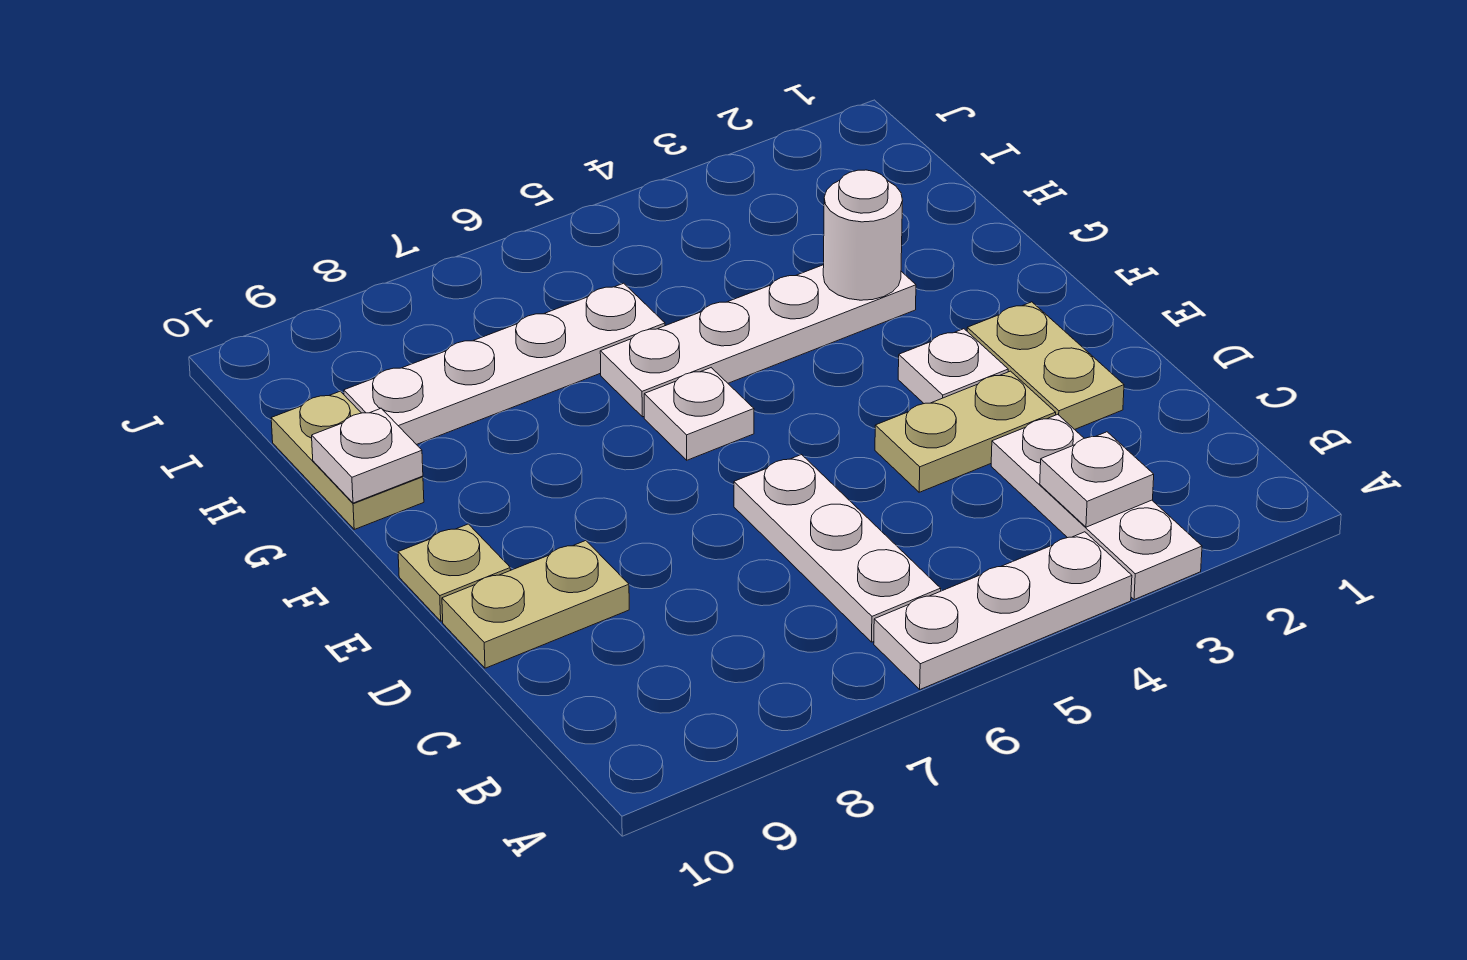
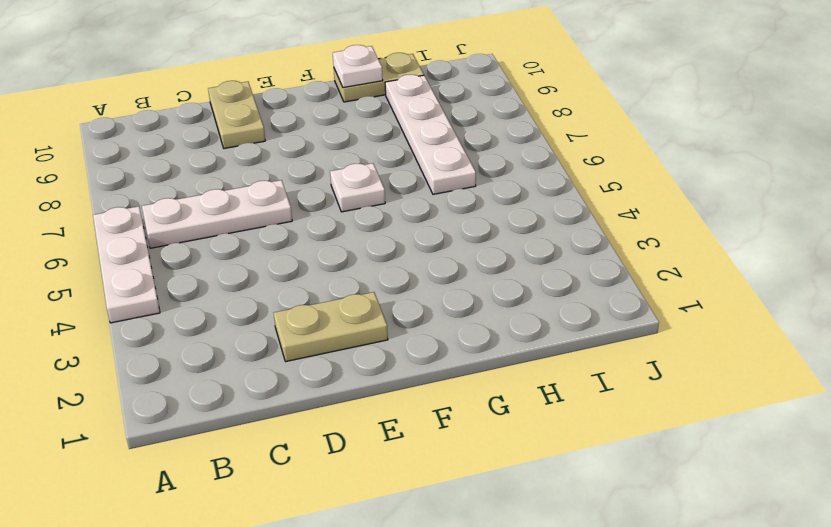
none -> white 1x3 plate [991,414,1202,600]
none -> tan 1x2 plate [875,371,1056,492]
none -> white 1x1 plate [898,329,1008,404]

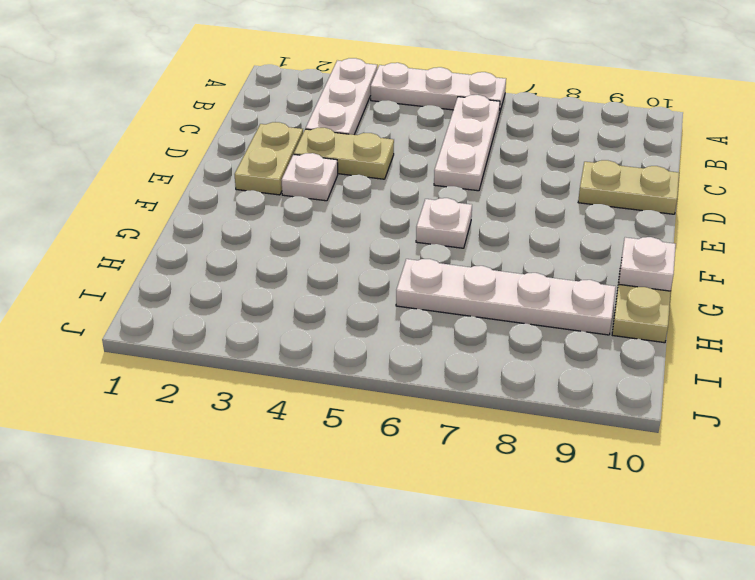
none -> tan 1x1 plate [398,524,511,621]
none -> white 1x4 plate [600,265,916,417]
none -> white 1x1 plate [1040,432,1154,527]

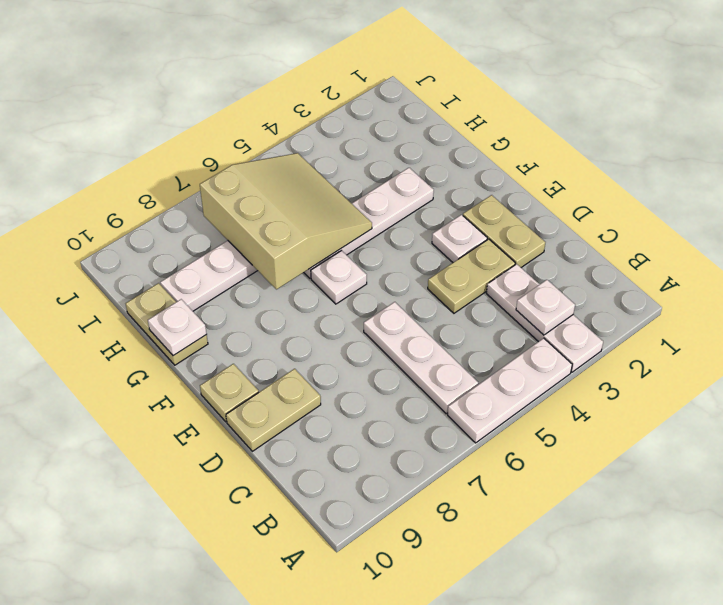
tan 3x3 slope [200,153,372,289] -> none
none -> white 1x1 round brick [823,170,903,300]

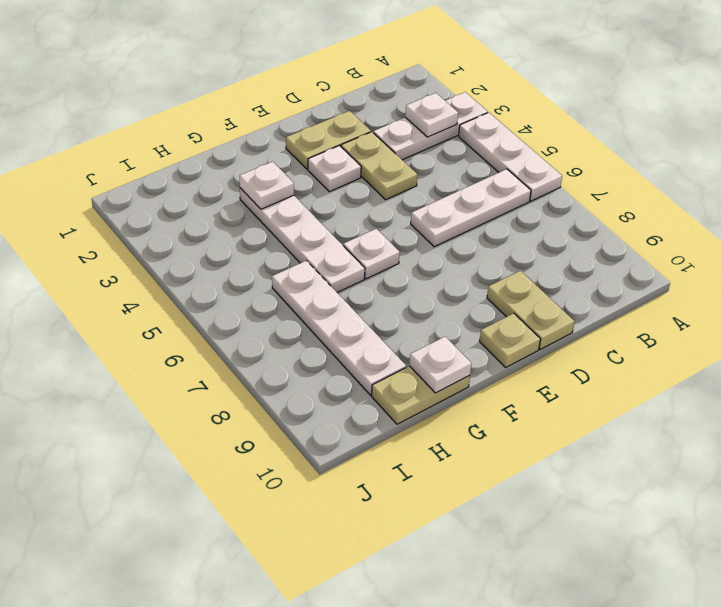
white 1x1 plate [240,162,294,209] -> white 1x1 round brick [823,170,903,300]

